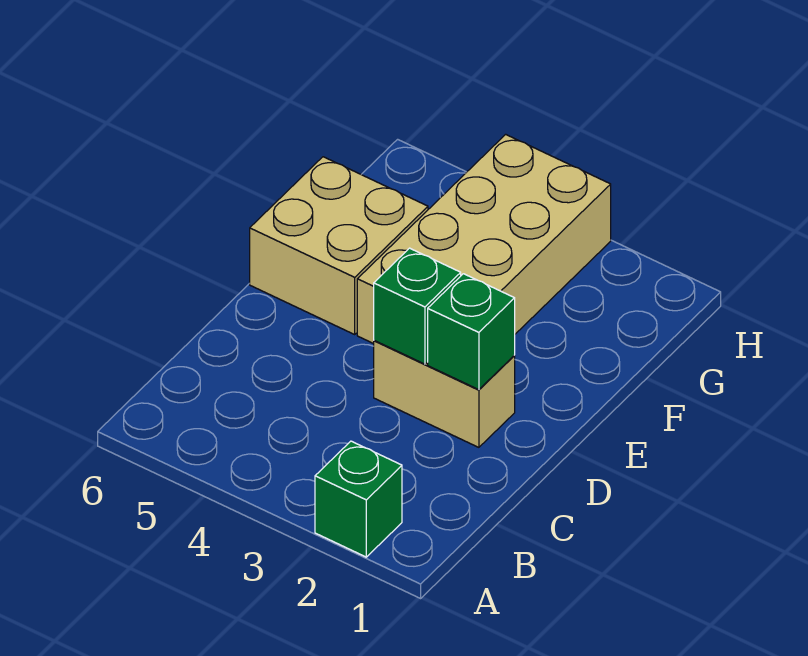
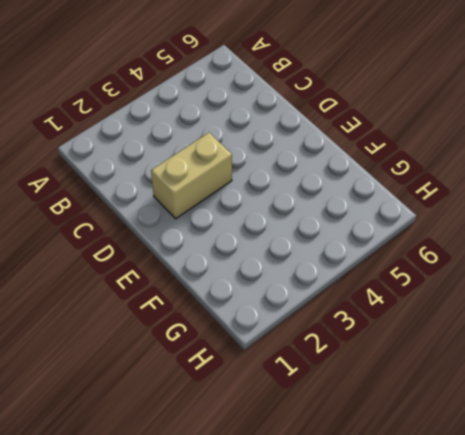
none -> green 1x1 brick [315,441,402,557]
none -> tan 2x4 brick [357,134,611,344]

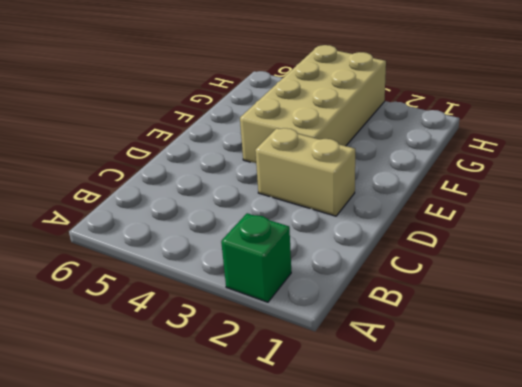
none -> tan 2x2 brick [250,157,428,334]
none -> green 1x1 brick [428,274,515,390]

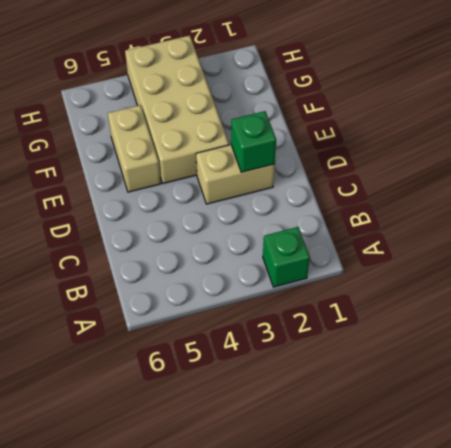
tan 1x2 brick [108,105,161,192] -> tan 2x2 brick [250,157,428,334]
none -> green 1x1 brick [374,248,461,364]

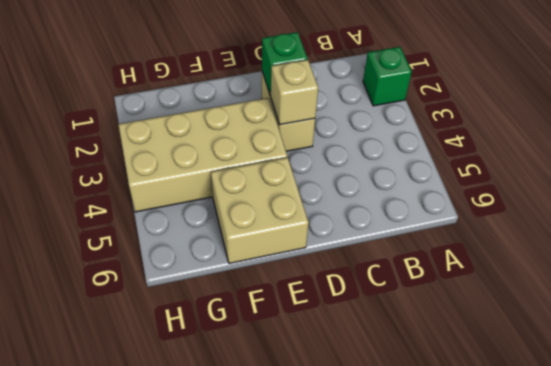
tan 1x1 brick [270,60,318,125] -> green 1x1 brick [374,248,461,364]

